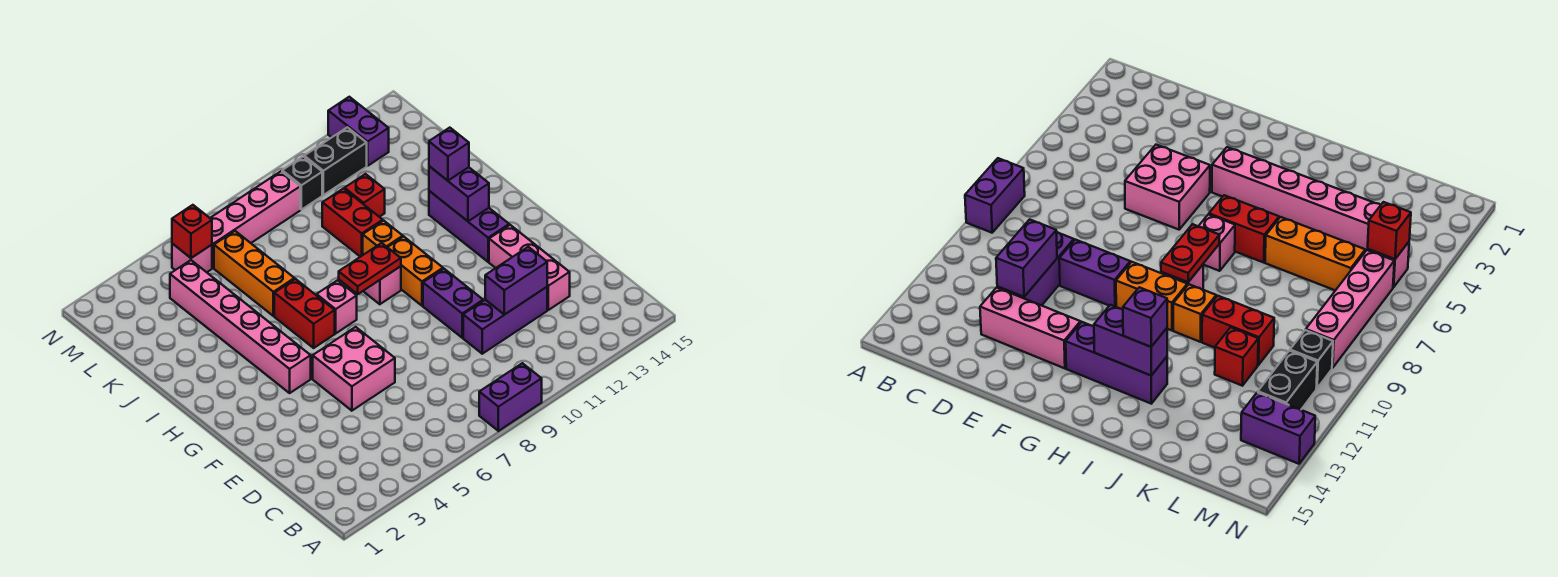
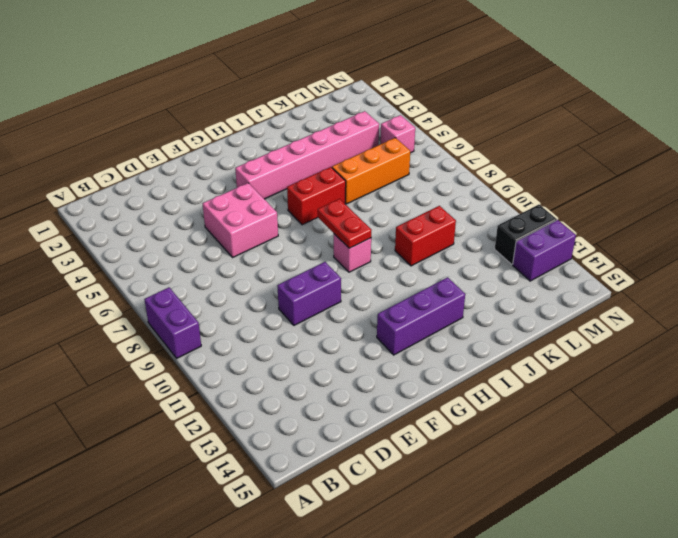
black 1x2 brick [495,205,557,264] -> black 1x2 brick turned to [304,127,367,195]
none -> purple 1x3 brick [463,287,547,354]
none -> pink 1x3 brick [489,225,570,310]
none -> orange 1x2 brick [388,237,443,306]

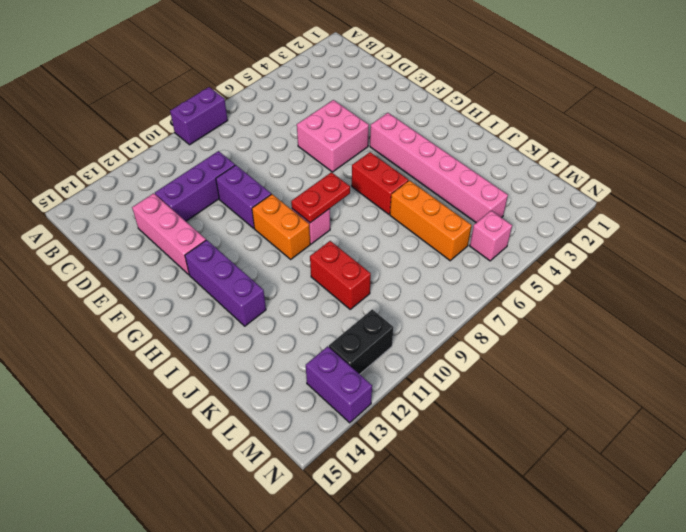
none -> pink 1x1 brick [317,280,357,333]
none -> orange 1x1 brick [363,221,403,255]
none -> red 1x1 brick [345,174,385,217]

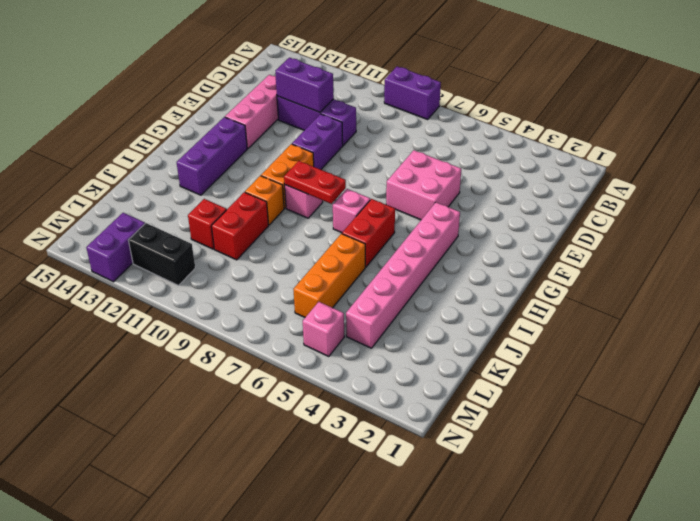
none -> pink 1x4 brick [210,171,300,268]
none -> black 1x1 brick [282,157,322,210]
none -> purple 1x2 brick [429,166,489,221]

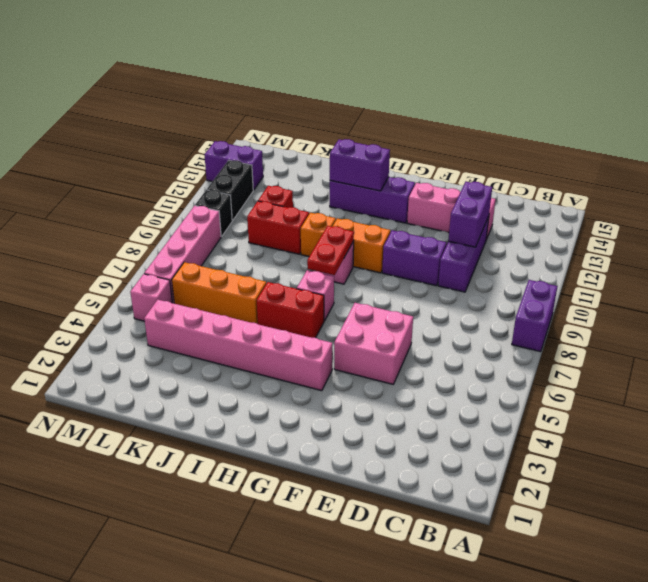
none -> red 1x1 brick [172,205,212,258]
none -> purple 1x1 brick [429,128,469,181]

